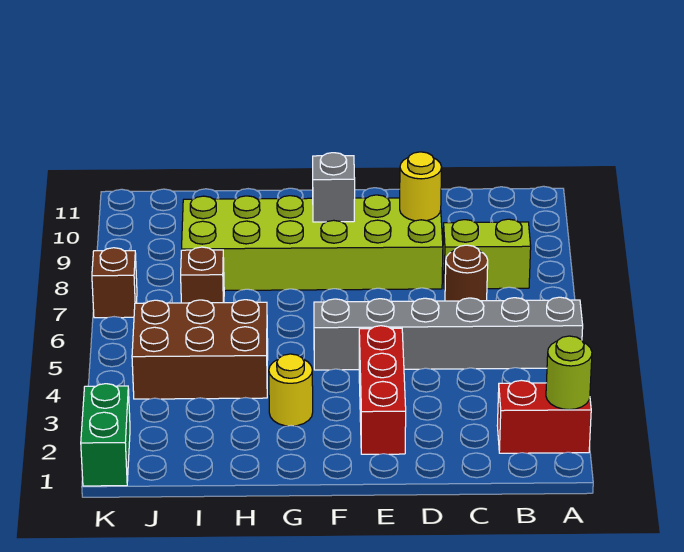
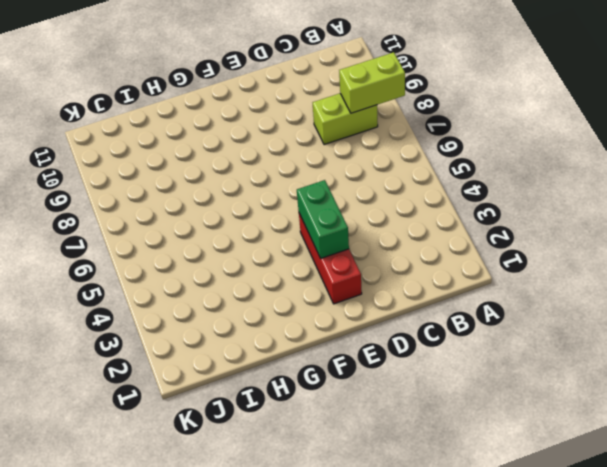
lime 1x2 brick [339,52,405,113] -> none
green 1x2 brick [297,180,349,258] -> green 1x2 brick moved to [81,384,130,486]
none -> red 1x2 brick [497,380,591,453]
none -> grey 1x6 brick [314,297,583,370]
none -> brown 1x1 round brick [445,245,488,301]

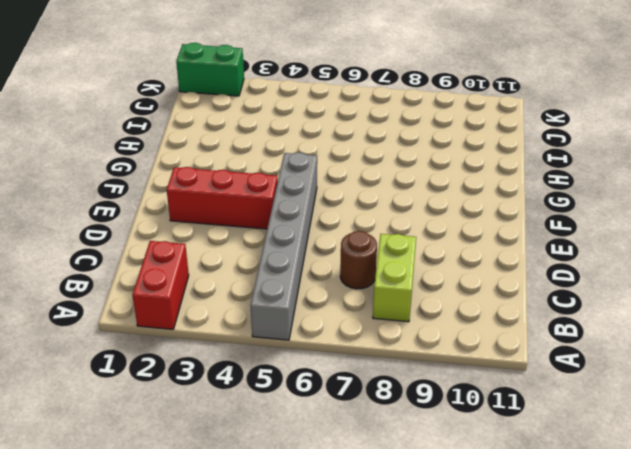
none -> lime 2x6 brick [182,195,443,291]
none -> yellow 1x1 round brick [269,354,313,426]
none -> brown 2x3 brick [132,300,268,399]

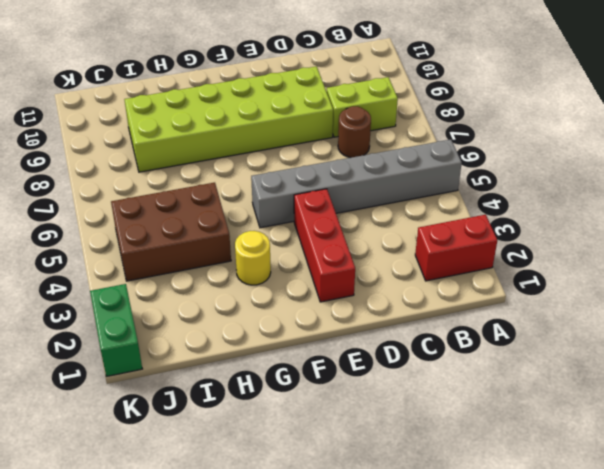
none -> brown 1x1 brick [181,247,224,303]
none -> brown 1x1 brick [92,248,137,318]
none -> lime 1x1 round brick [546,336,592,410]

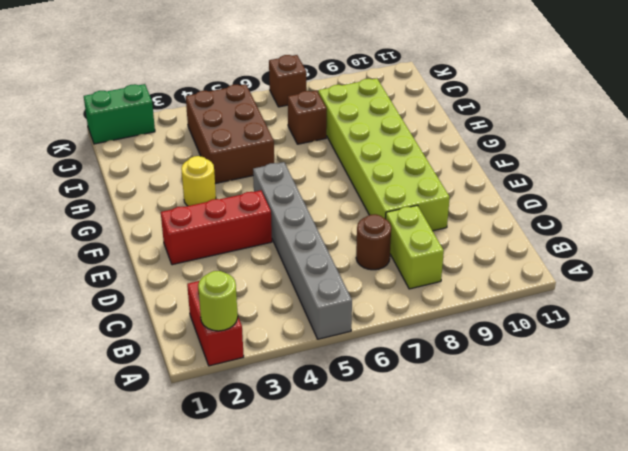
none -> yellow 1x1 round brick [400,152,442,221]
none -> grey 1x1 brick [313,153,355,222]

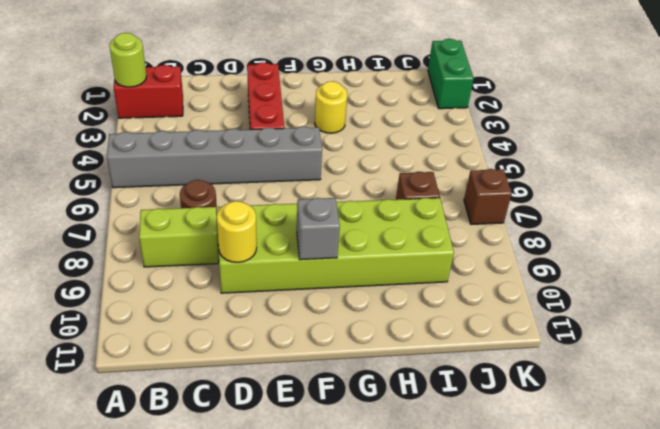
none -> brown 2x3 brick [132,300,268,399]

